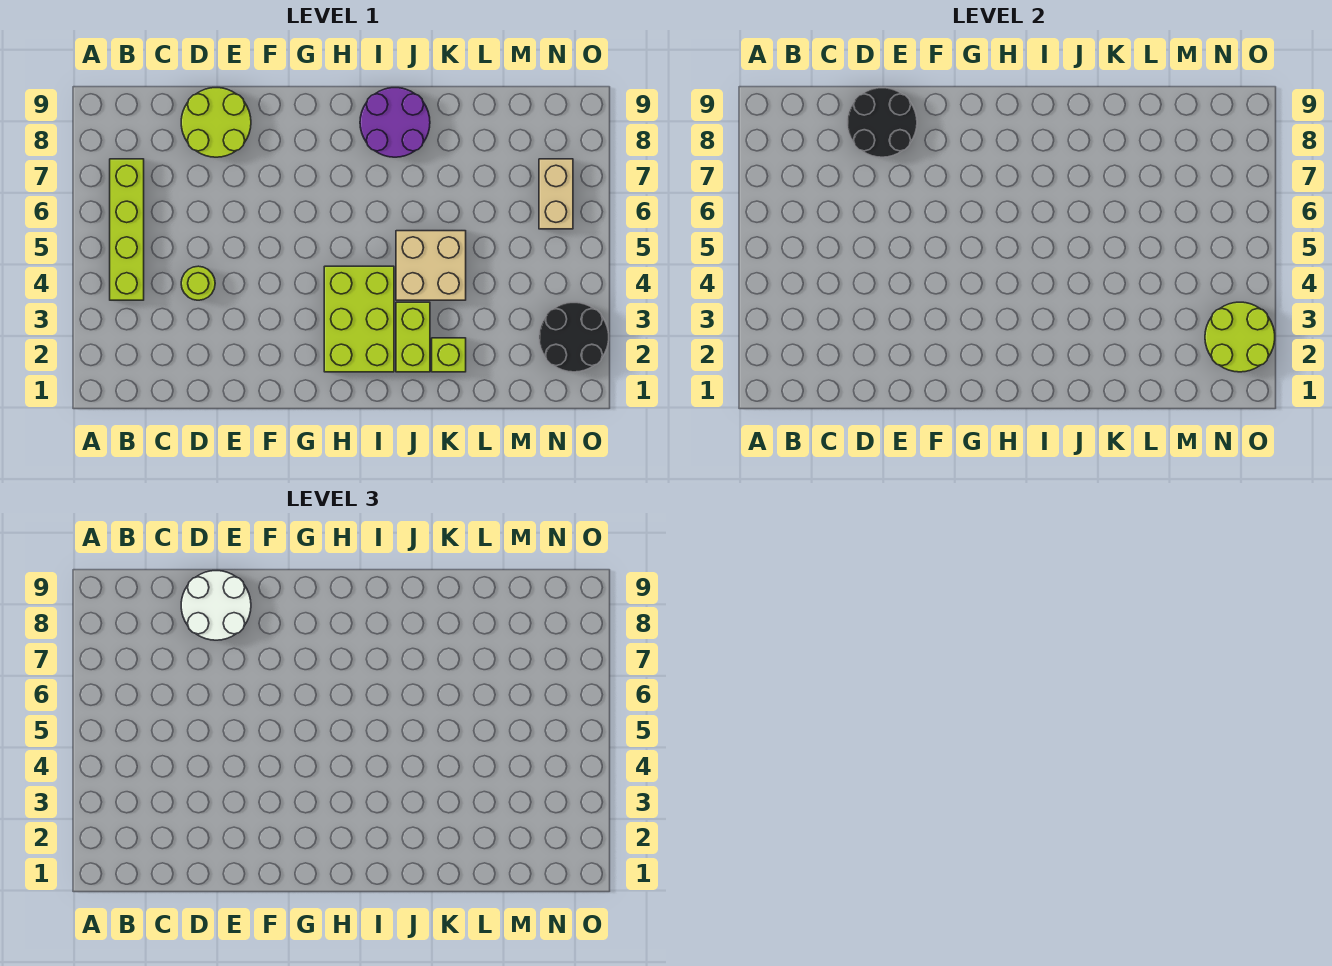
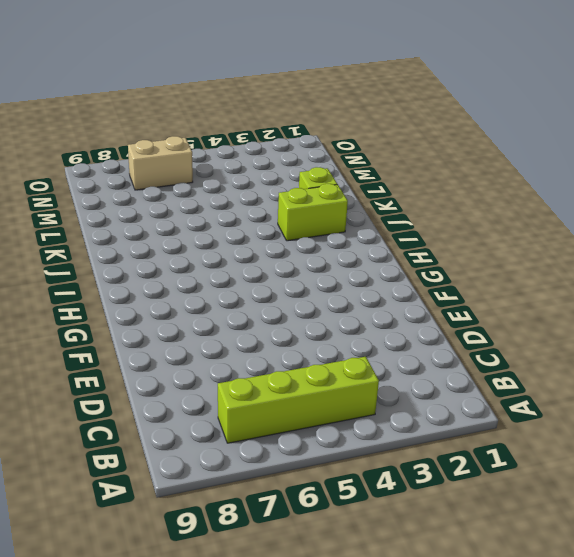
none -> lime 1x1 round brick [181,266,215,300]
none -> lime 2x2 round brick [181,88,251,157]
none -> lime 2x3 brick [324,266,394,372]

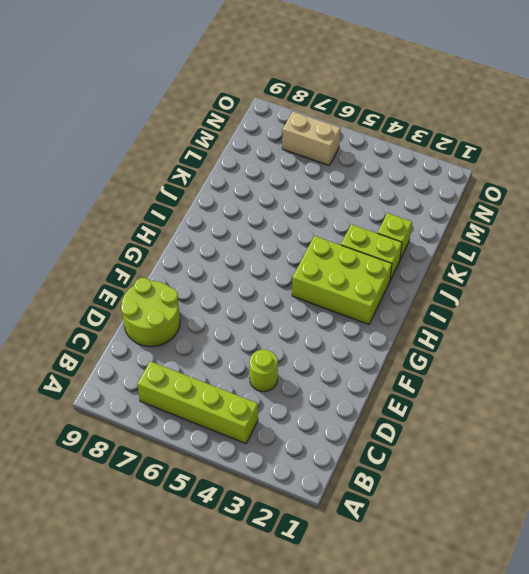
none -> purple 2x2 round brick [360,88,430,157]
none -> tan 2x2 brick [396,231,466,300]
none -> black 2x2 round brick [539,302,609,372]

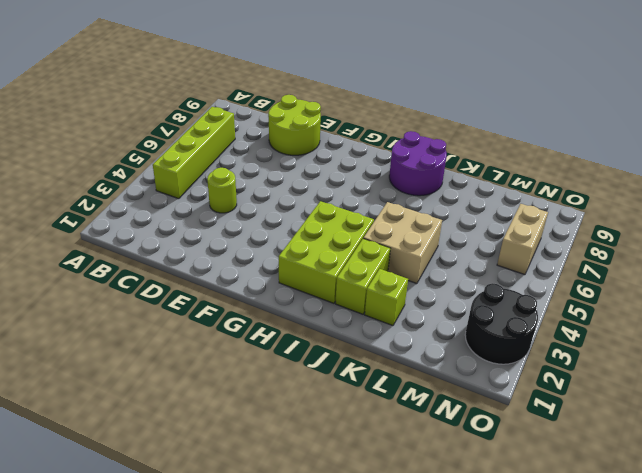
none -> black 2x2 round brick [847,88,917,157]
none -> lime 2x2 round brick [1205,302,1275,372]
none -> white 2x2 round brick [181,571,251,640]

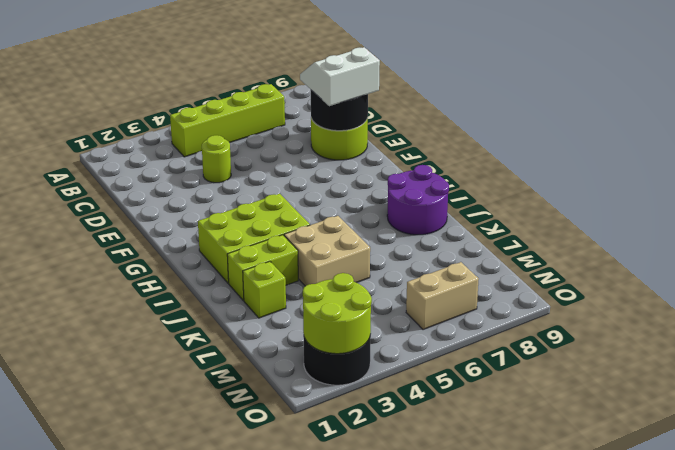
white 2x2 slope [300,47,380,106] -> white 2x2 round brick [181,571,251,640]

